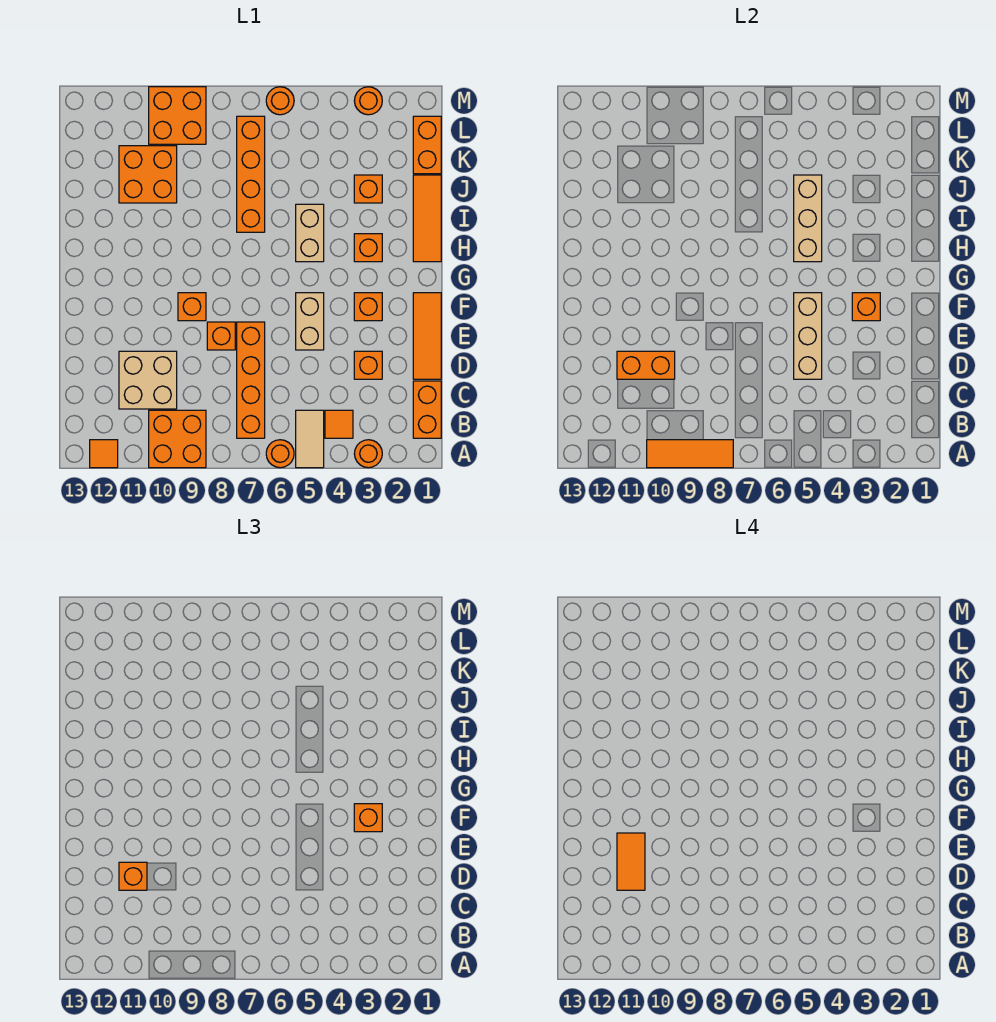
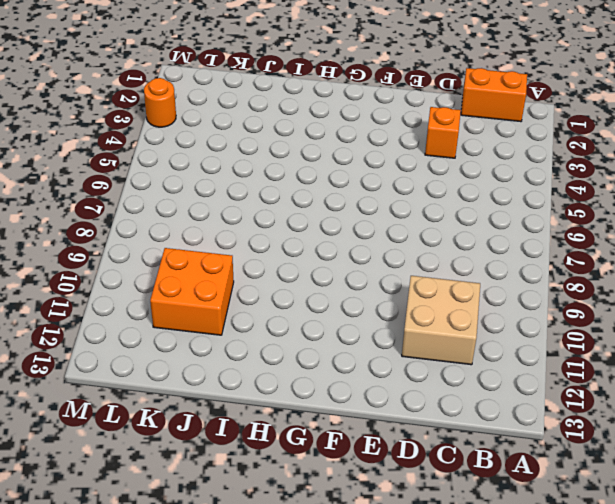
none -> orange 1x1 round brick [354,440,382,468]
none -> tan 1x2 tile [296,410,324,468]
none -> orange 1x1 round brick [266,440,294,468]
none -> orange 2x2 brick [149,410,206,468]

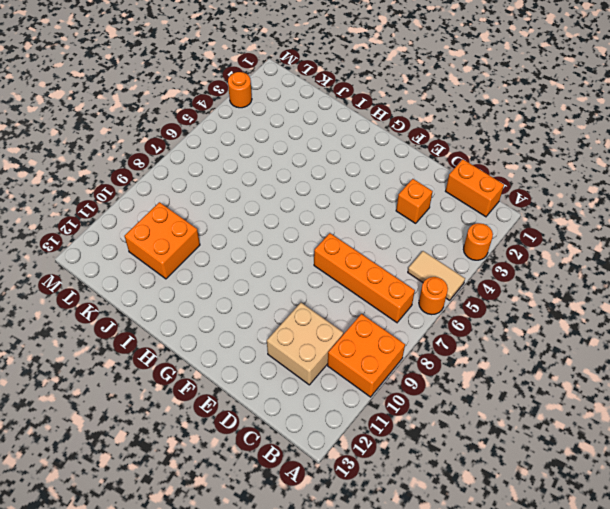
none -> orange 1x1 tile [90,440,118,468]
none -> orange 1x1 tile [325,410,353,438]
none -> orange 1x3 tile [413,293,441,379]
none -> tan 1x2 brick [296,293,324,350]

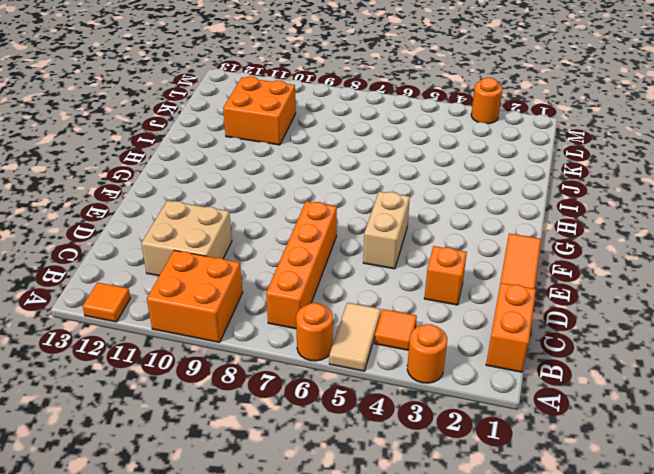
none -> orange 1x1 brick [207,322,235,350]
none -> orange 1x1 brick [354,293,382,321]
none -> orange 1x1 brick [178,293,206,321]
none -> orange 1x3 tile [413,175,441,262]

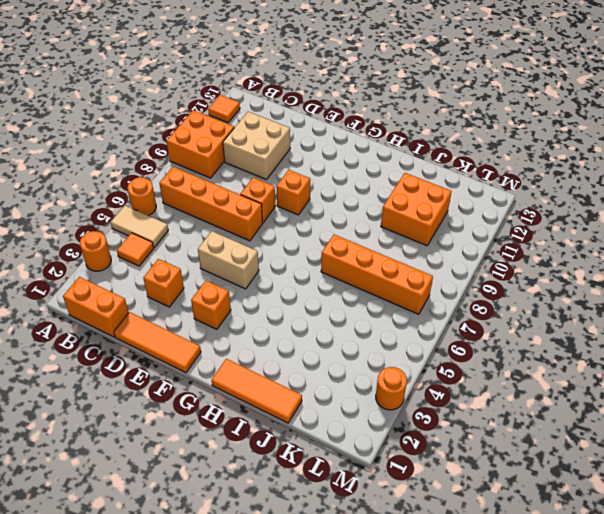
none -> orange 1x1 brick [354,234,382,262]
none -> tan 1x2 brick [296,204,324,262]
none -> orange 1x1 brick [354,175,382,203]
none -> orange 1x2 brick [413,116,441,174]

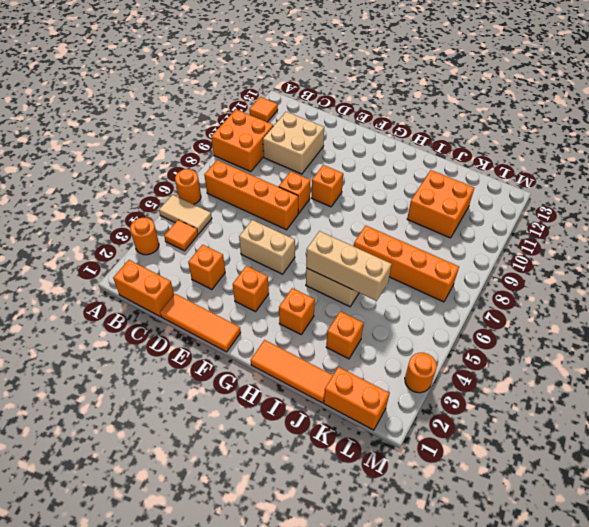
none -> orange 2x2 brick [149,87,206,144]
none -> orange 1x1 round brick [266,87,294,115]
none -> orange 1x3 tile [647,440,733,468]
none -> tan 1x3 brick [794,293,822,379]

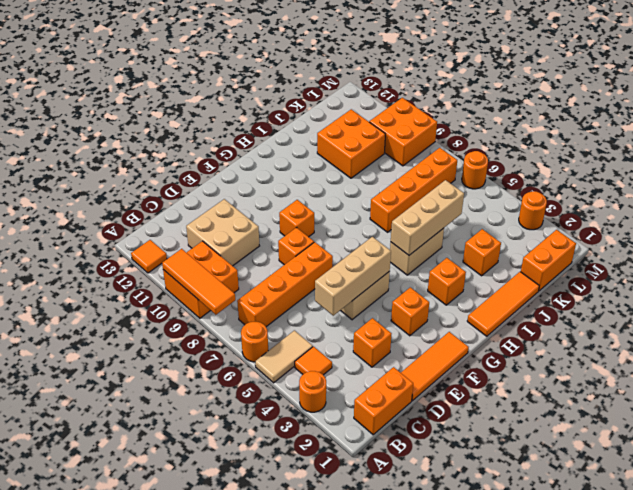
none -> orange 1x2 brick [617,351,675,379]
none -> orange 1x1 brick [852,293,880,321]
none -> orange 1x1 brick [119,862,147,890]
none -> orange 1x1 brick [354,804,382,832]

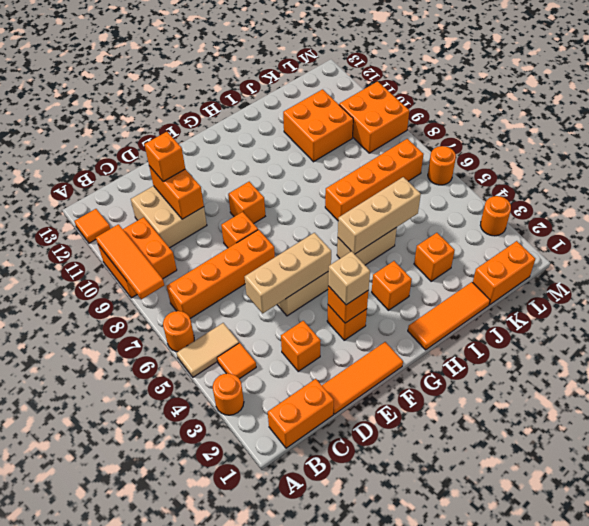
tan 1x1 brick [328,251,370,305] -> orange 1x1 brick [354,804,382,832]
none -> orange 1x2 tile [617,833,645,890]

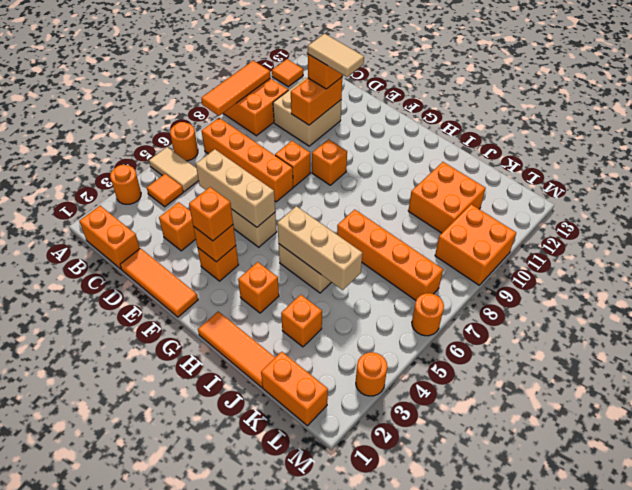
tan 1x2 tile [308,34,364,77] -> orange 1x2 tile [617,833,645,890]

